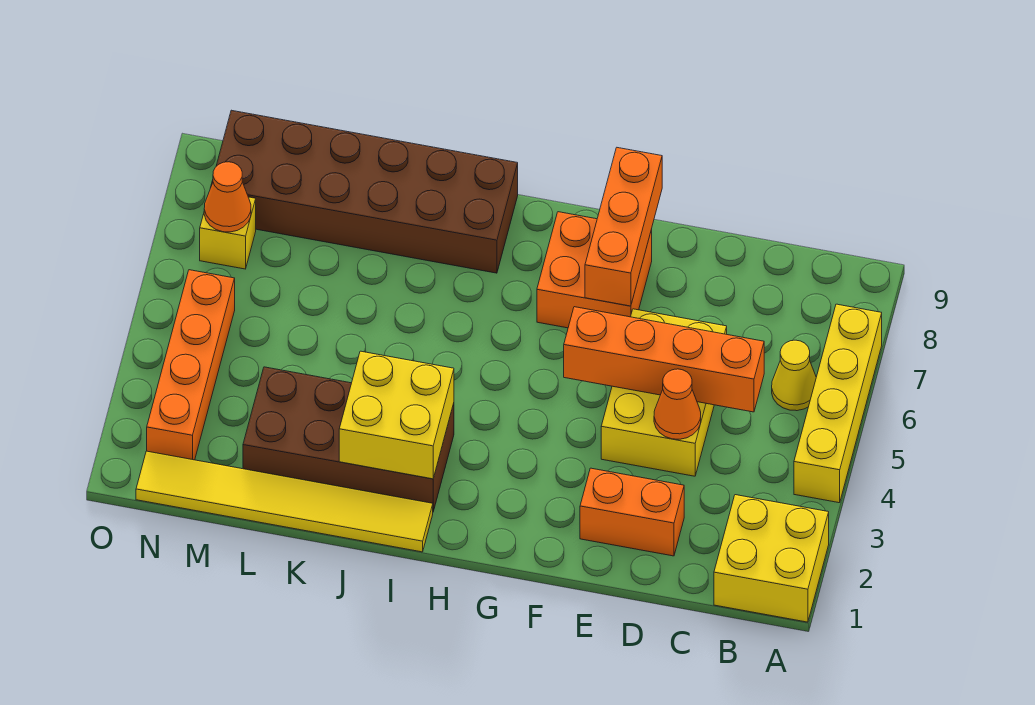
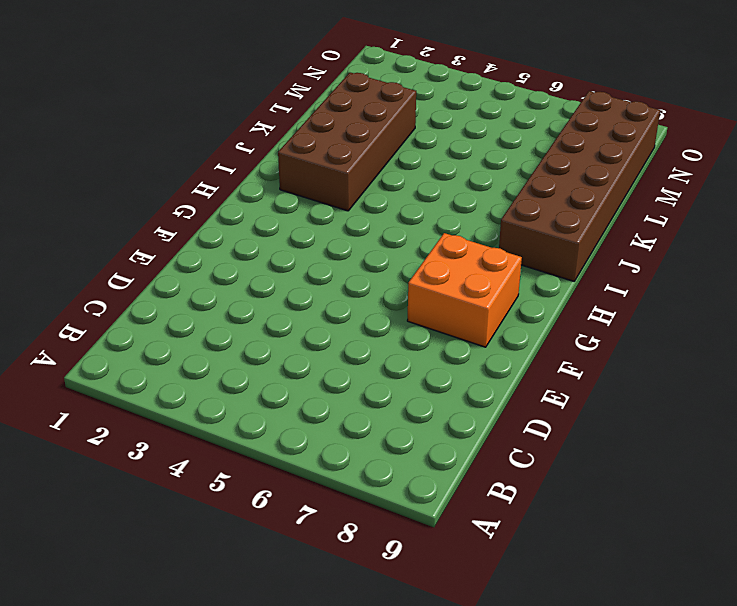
none -> yellow 2x2 brick [714,495,829,622]
none -> yellow 1x4 brick [794,304,882,503]
none -> yellow 1x1 cone [772,340,816,411]

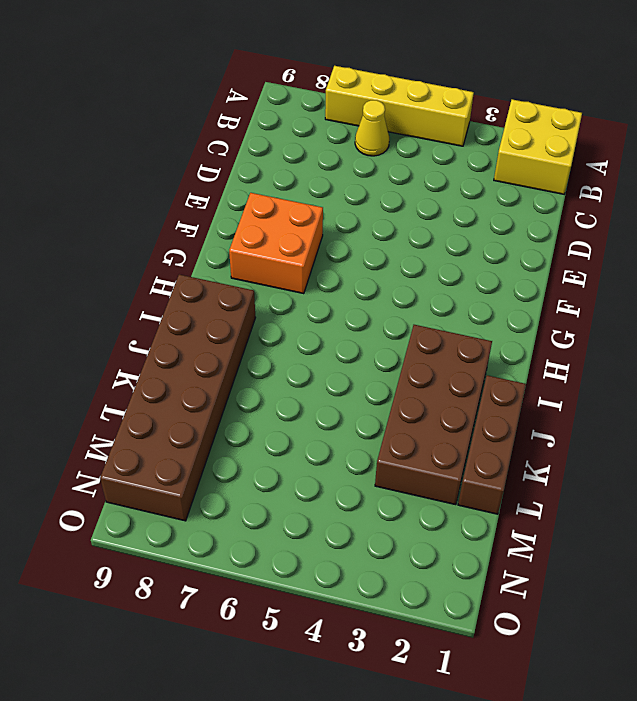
brown 1x3 brick [458,375,526,514] -> yellow 1x6 tile [136,451,433,552]
none -> orange 1x2 brick [580,468,684,556]
none -> yellow 2x3 brick [601,309,727,476]
none -> orange 1x4 brick [147,270,235,460]

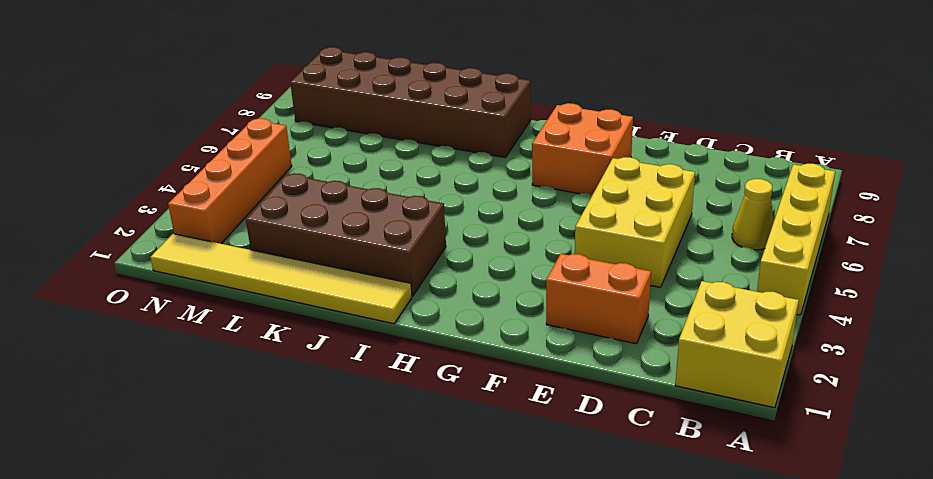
none -> yellow 1x1 brick [200,197,256,269]
none -> orange 1x4 brick [564,307,764,412]
none -> orange 1x1 cone [654,369,701,439]

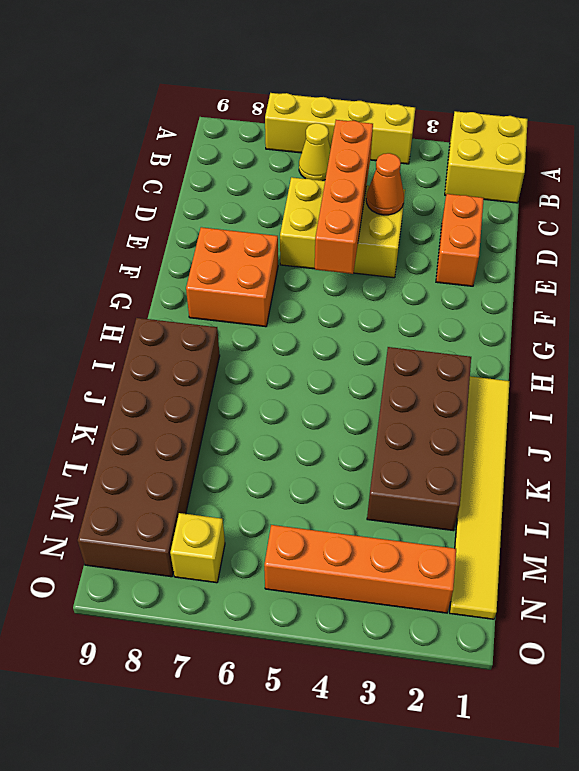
none -> orange 1x3 brick [585,148,662,306]
none -> yellow 2x2 brick [339,351,454,479]
none -> orange 1x1 cone [204,162,251,232]

